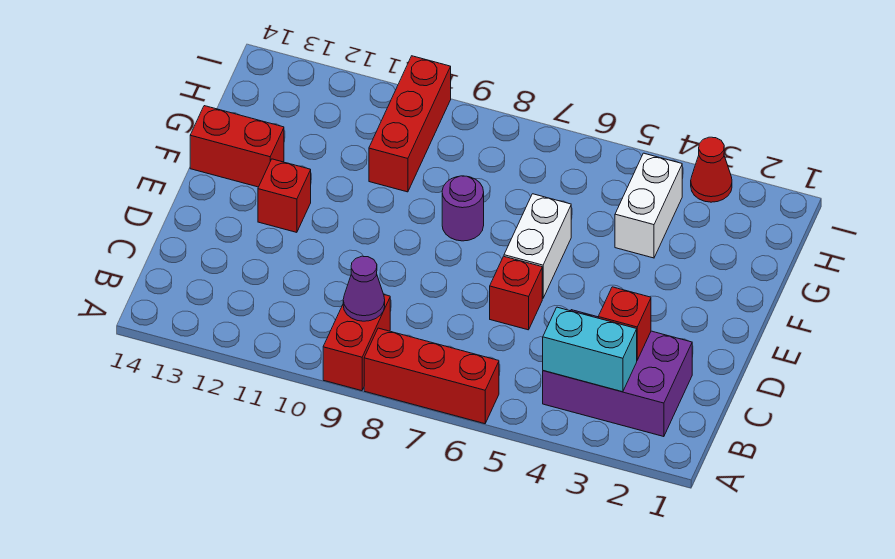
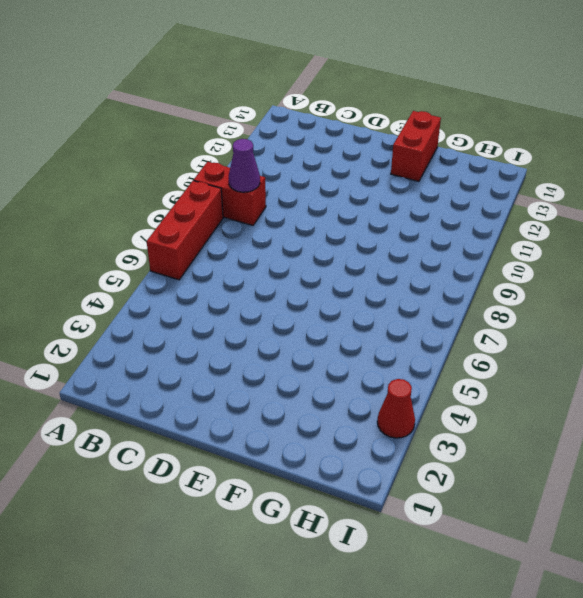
none -> purple 2x3 brick [543,310,692,437]
none -> red 1x1 brick [490,256,542,330]
none -> white 1x2 brick [504,194,571,299]

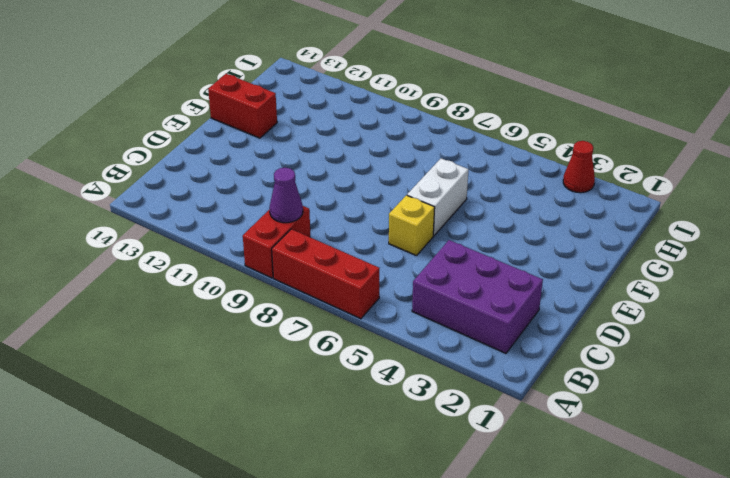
yellow 1x1 brick [389,195,435,256] -> red 1x1 brick [490,256,542,330]
none -> red 1x1 brick [258,159,311,232]
none -> purple 1x1 round brick [442,176,484,241]
none -> white 1x2 brick [615,153,682,258]

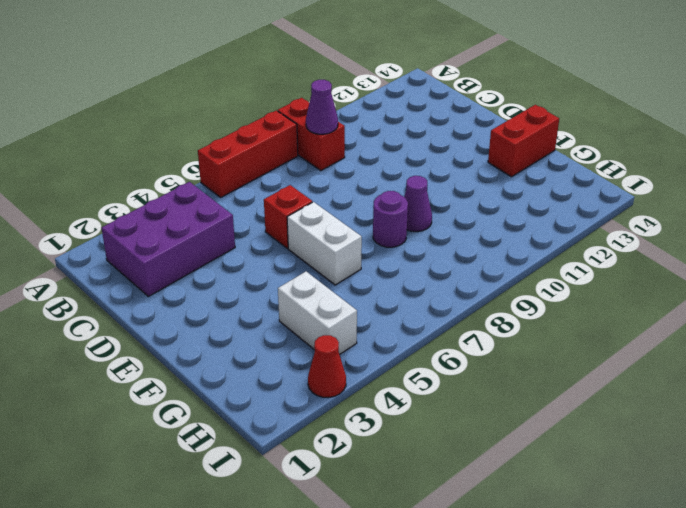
purple 1x1 cone [404,176,432,232] -> none
none -> red 1x1 brick [258,159,311,232]
none -> red 1x3 brick [369,56,451,192]
none -> cyan 1x2 brick [543,307,637,392]

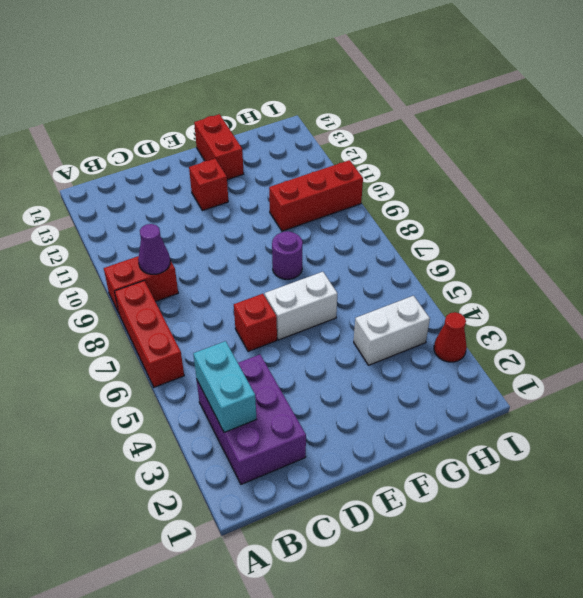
none -> red 1x1 brick [598,287,651,360]

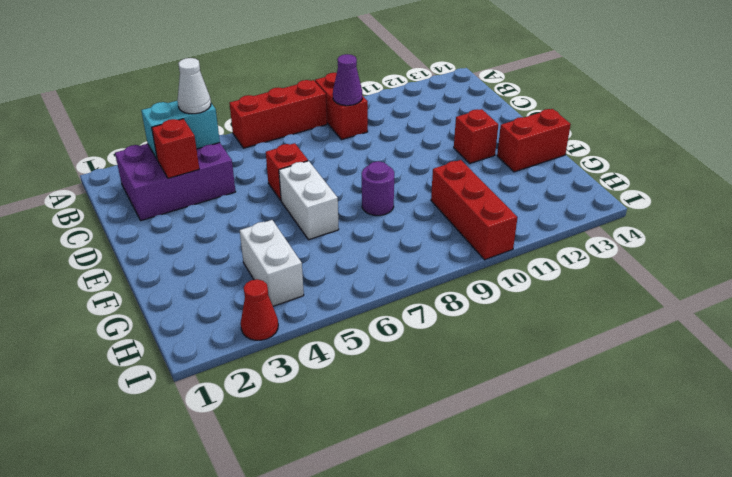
white 1x1 cone [177,58,211,114] -> none

